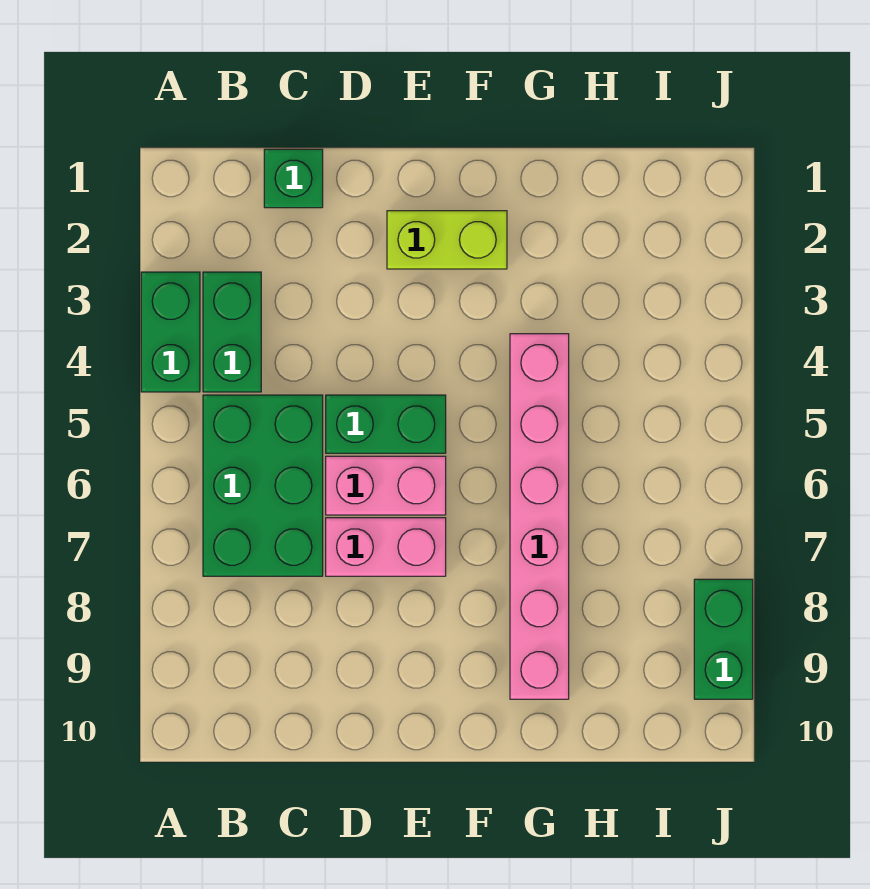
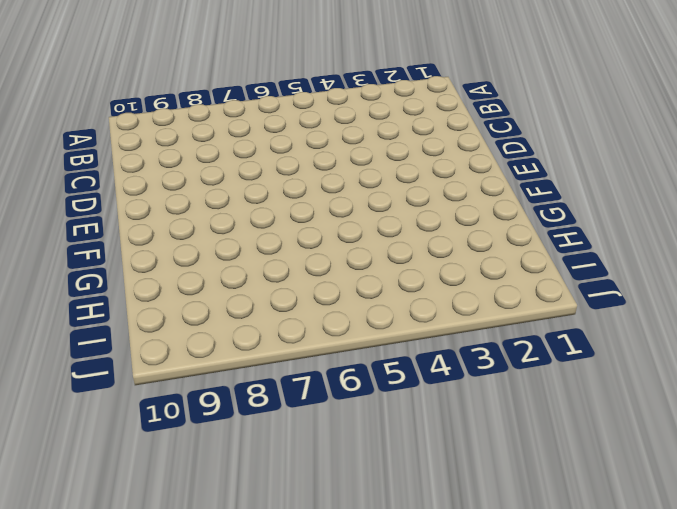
none -> green 1x2 brick [141,272,200,392]
none -> green 1x2 brick [203,272,261,392]

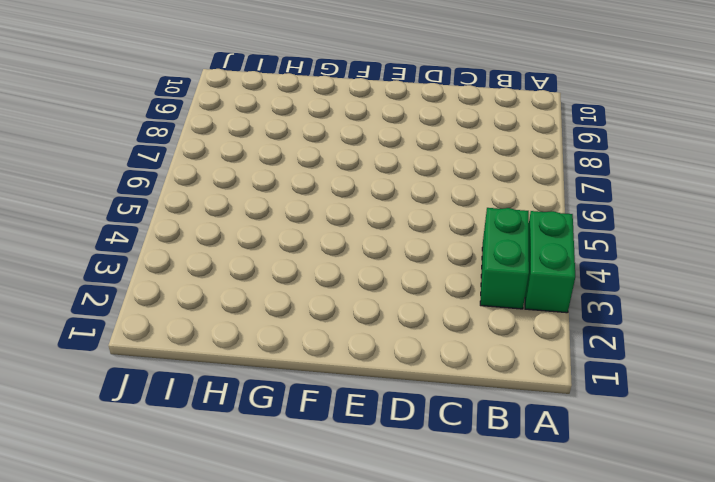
none -> green 2x3 brick [203,395,323,576]
none -> green 1x1 brick [264,149,323,208]

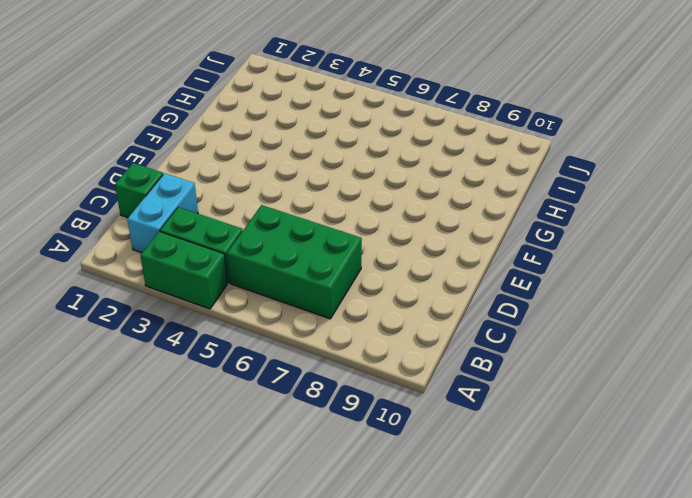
cyan 1x2 brick [127,173,198,253] -> none
none -> green 1x2 brick [326,395,446,453]
none -> pink 1x2 brick [326,456,446,515]

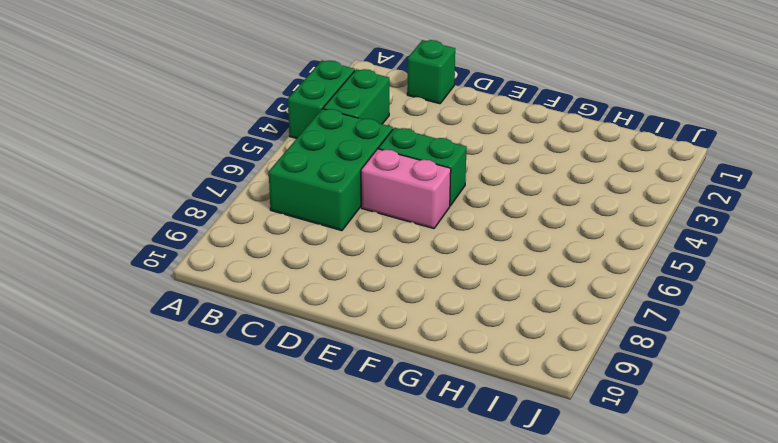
none -> pink 1x2 brick [326,518,446,576]
none -> lime 1x2 brick [387,211,507,269]

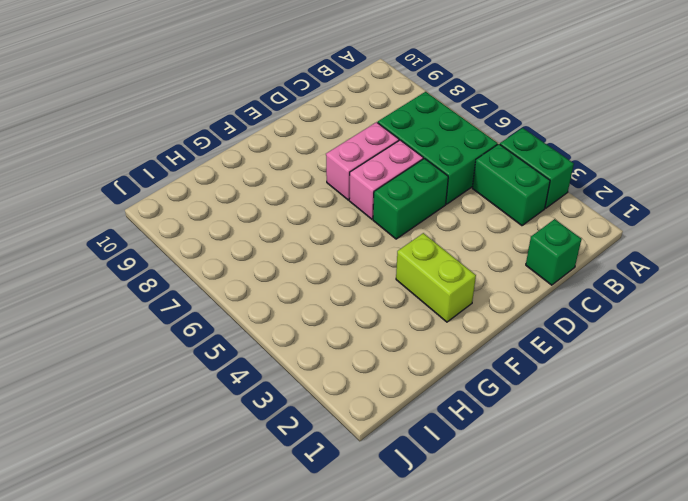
lime 1x2 brick [396,233,476,322] -> lime 1x2 brick turned to [387,211,507,269]
none -> pink 1x6 brick [510,334,569,699]
none -> green 1x2 brick [694,579,753,699]

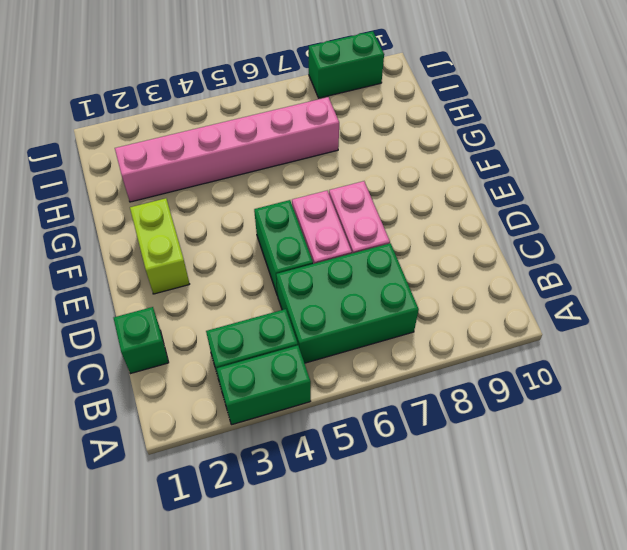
pink 1x6 brick [115,97,339,202] -> pink 1x6 brick moved to [510,334,569,699]

